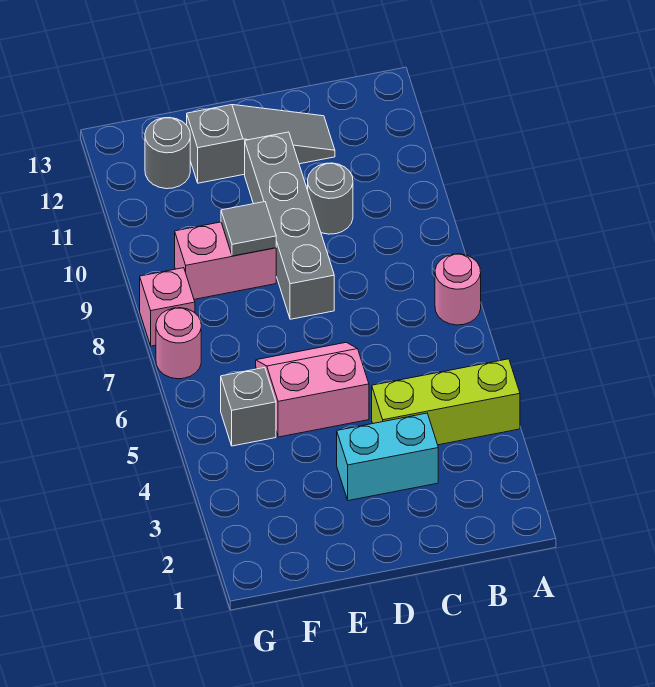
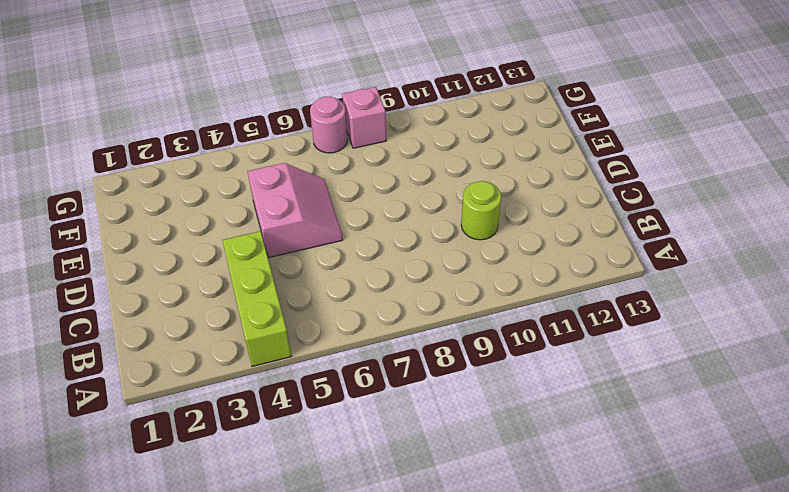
lime 1x1 round brick [461,181,501,240] -> grey 1x1 round brick [308,163,353,234]
none -> pink 1x1 round brick [435,254,481,325]
none -> cyan 1x2 brick [337,413,438,501]
none -> grey 1x3 slope [187,105,335,183]

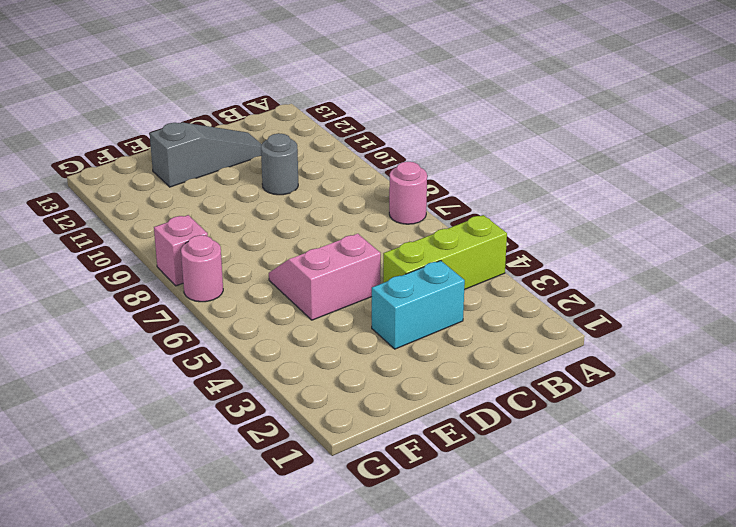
none -> grey 1x4 brick [245,132,334,319]
none -> pink 1x2 brick [175,222,276,299]
none -> grey 1x1 brick [221,368,276,446]

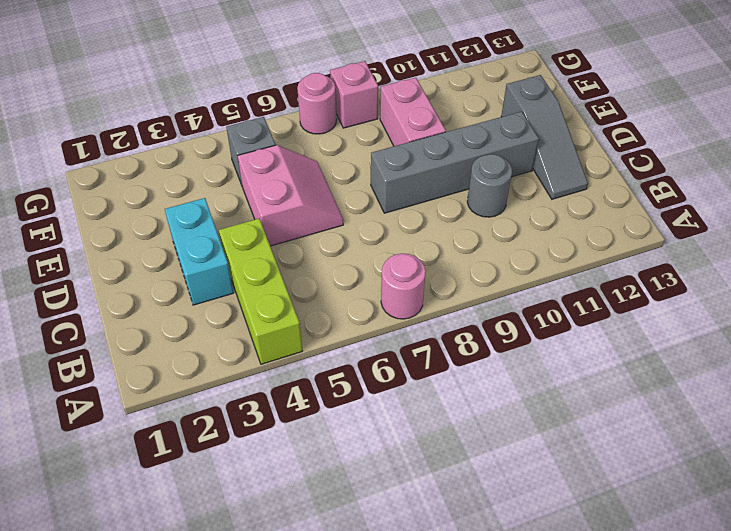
none -> grey 1x1 round brick [145,117,190,189]
none -> grey 1x1 tile [221,202,276,256]

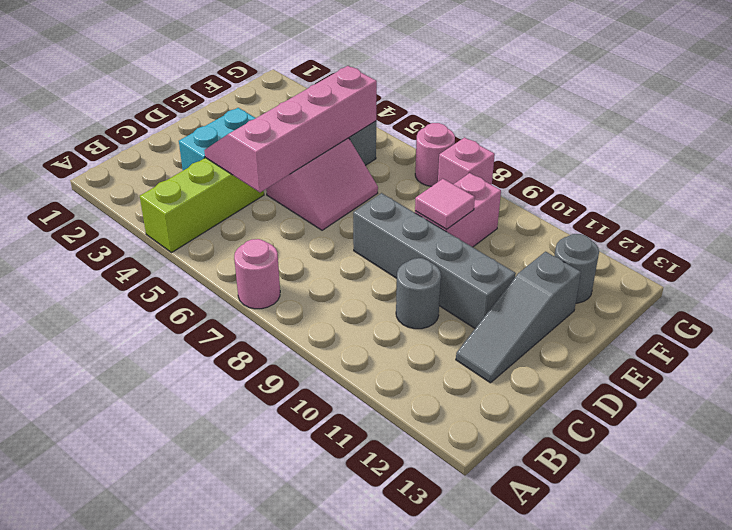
pink 2x4 slope [204,66,377,192] -> none
pink 1x1 tile [415,179,475,229] -> grey 1x1 tile [221,202,276,256]

